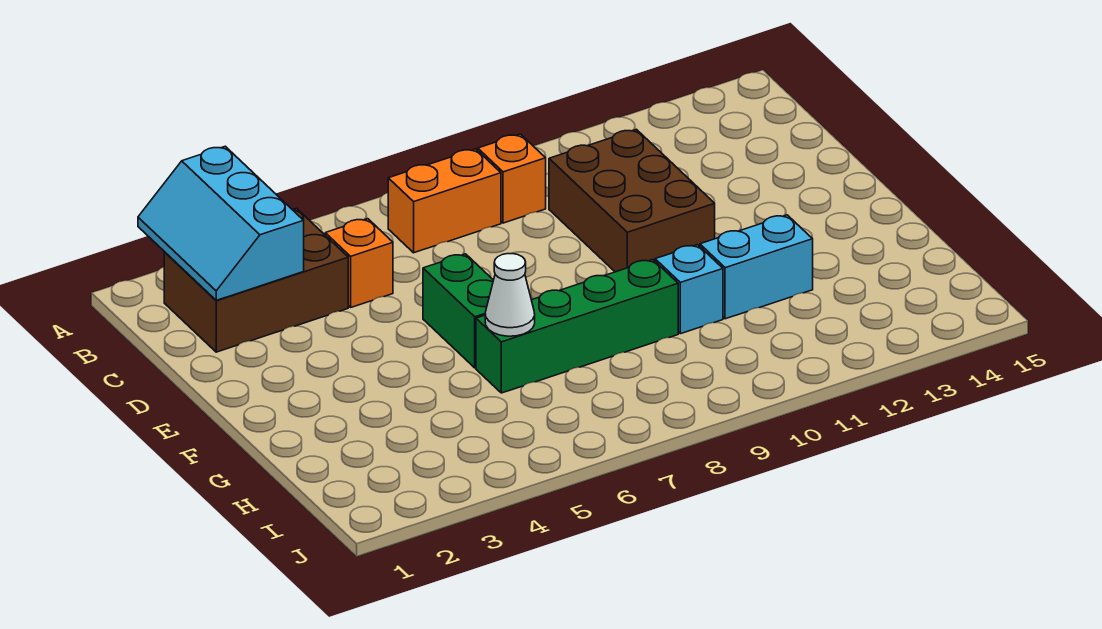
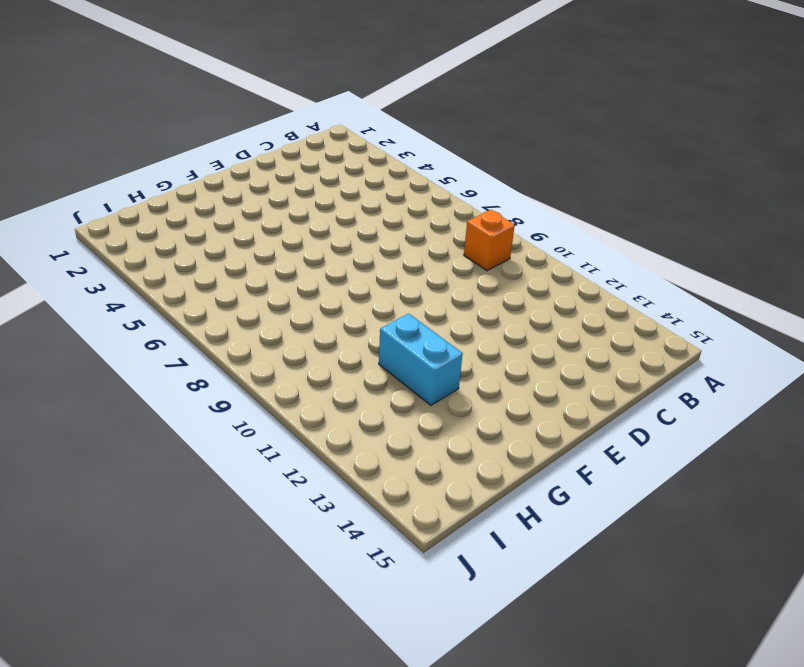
none -> brown 2x3 brick [164,208,348,352]
none -> orange 1x2 brick [388,149,501,253]

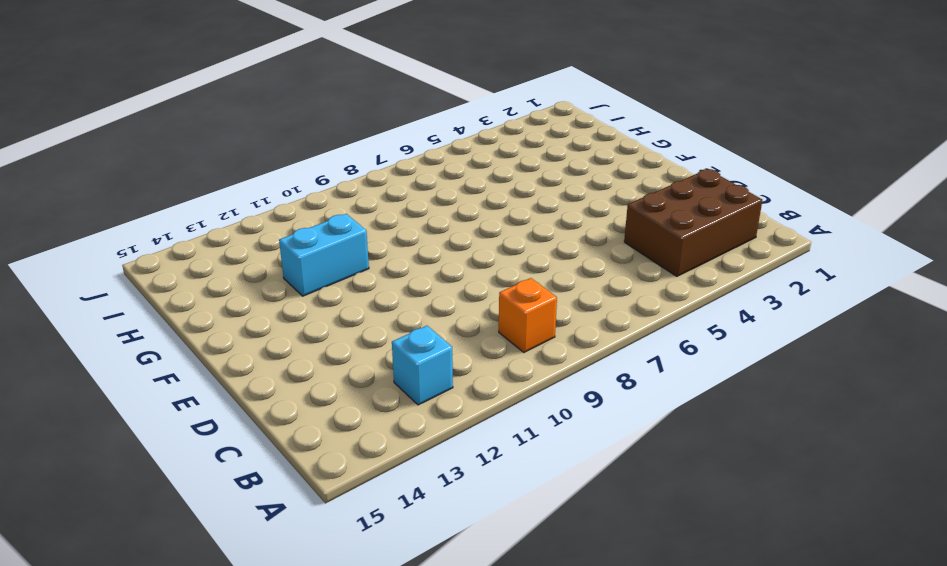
cyan 1x1 brick [392,326,453,405] -> cyan 1x1 brick moved to [655,245,723,334]
none -> orange 1x2 brick [388,149,501,253]
none -> orange 1x1 brick [325,219,393,307]

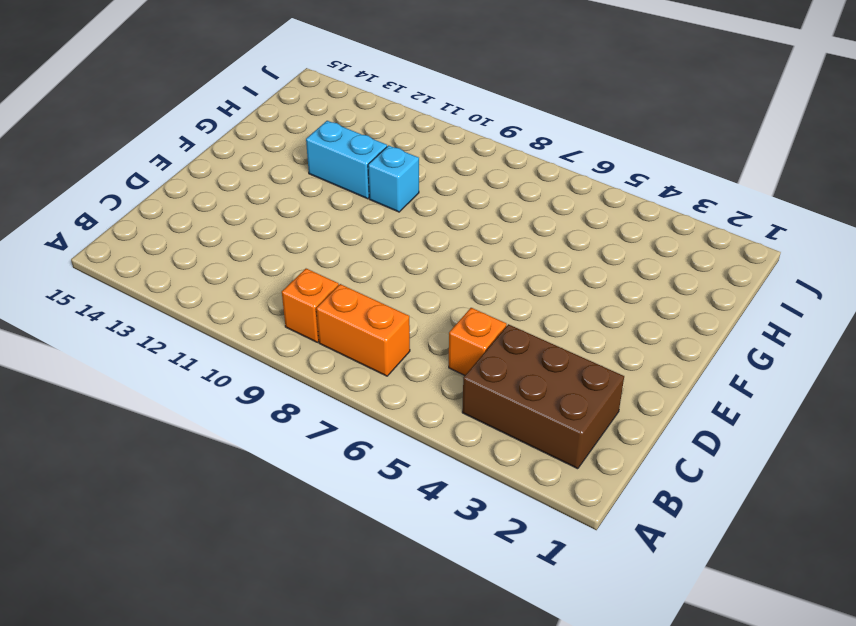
none -> brown 2x3 brick [549,129,715,272]
none -> green 1x2 brick [423,254,493,368]

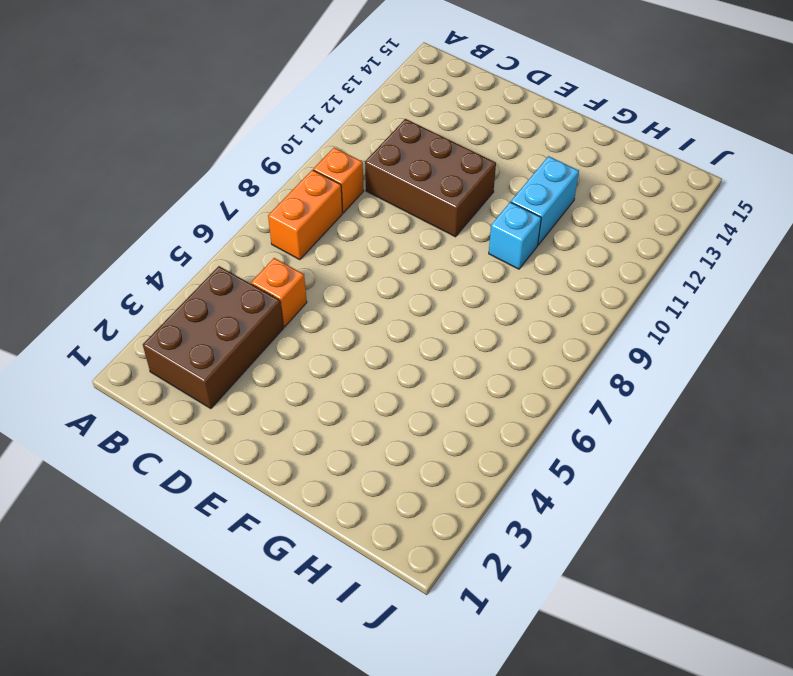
none -> green 1x2 brick [423,254,493,368]
none -> green 1x4 brick [476,260,678,393]

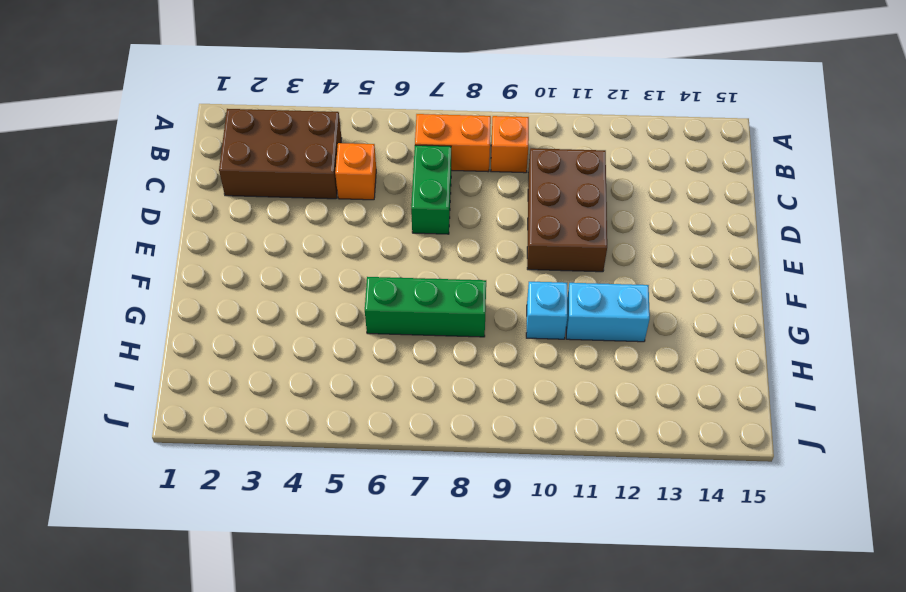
green 1x2 brick [411,145,451,234] -> green 1x2 brick moved to [423,254,493,368]
green 1x3 brick [365,277,486,337] -> green 1x4 brick [476,260,678,393]
none -> cyan 2x3 slope [138,146,304,300]
none -> white 1x1 cone [485,254,535,336]

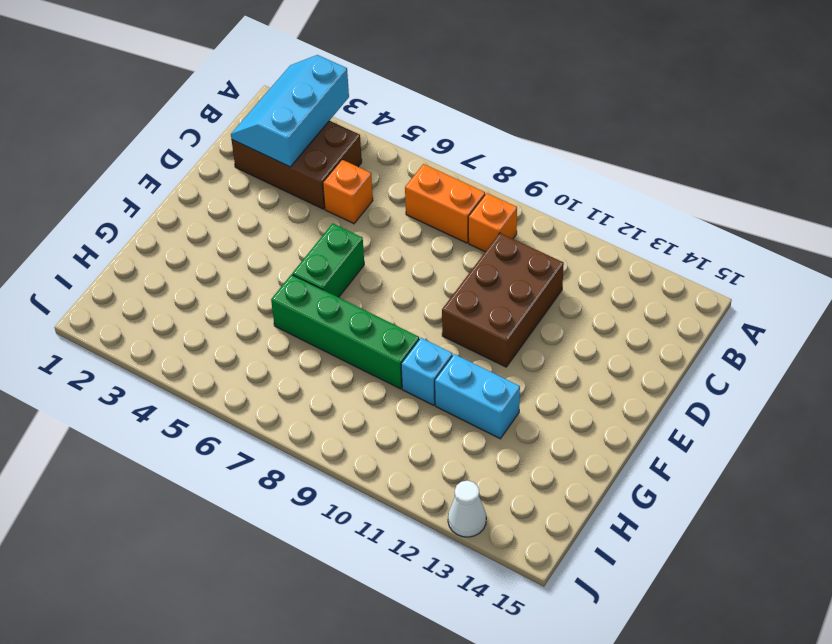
white 1x1 cone [448,481,486,537] -> white 1x1 cone moved to [485,254,535,336]

